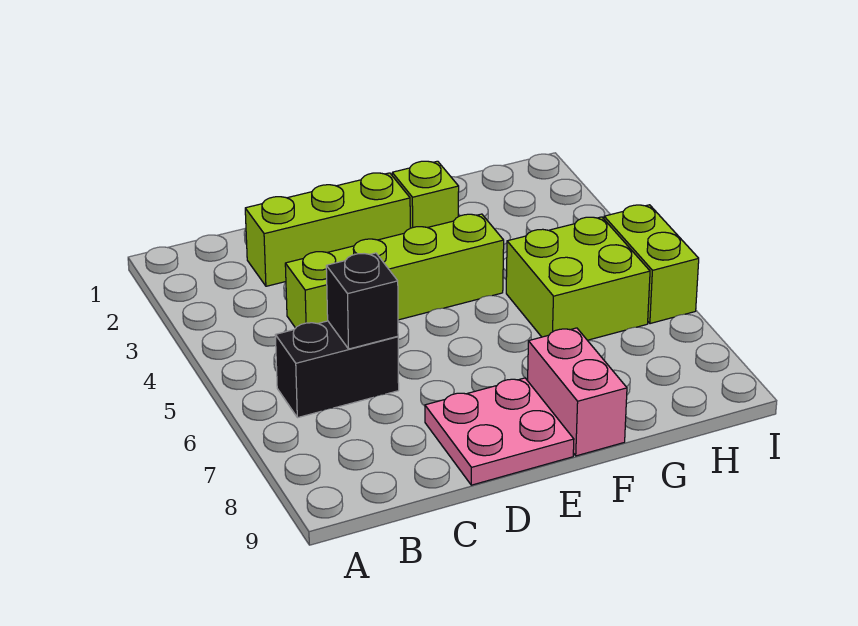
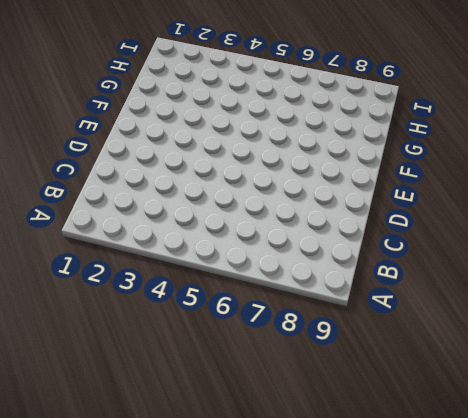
none -> black 1x2 brick [275,321,399,418]
none -> lime 1x3 brick [245,173,410,286]

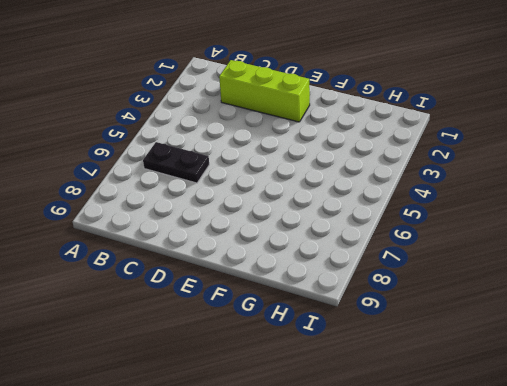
black 1x2 plate [143,142,209,183] -> black 1x2 brick [275,321,399,418]
none -> lime 1x4 brick [285,214,504,328]
none -> pink 2x2 plate [425,378,574,485]

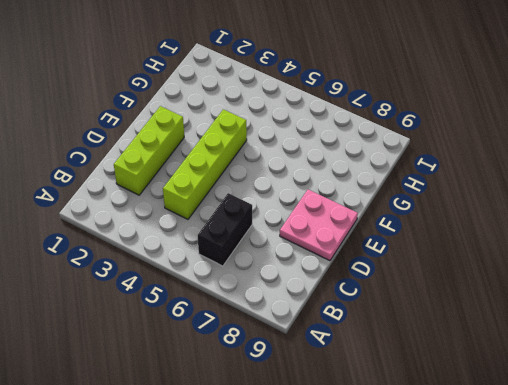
none -> lime 1x1 brick [392,161,459,228]
none -> pink 1x2 brick [528,328,627,456]

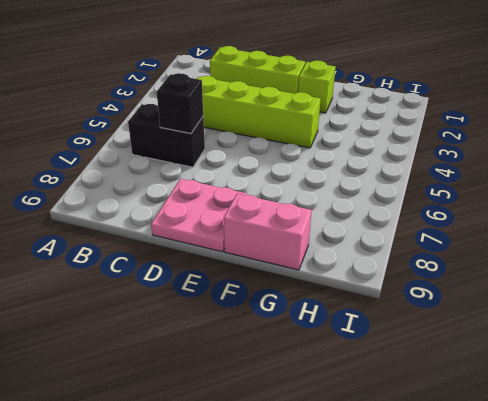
pink 1x2 brick [224,194,312,270] -> pink 1x2 brick turned to [528,328,627,456]
none -> lime 2x2 brick [506,217,650,340]
none -> lime 1x2 brick [604,205,699,324]

